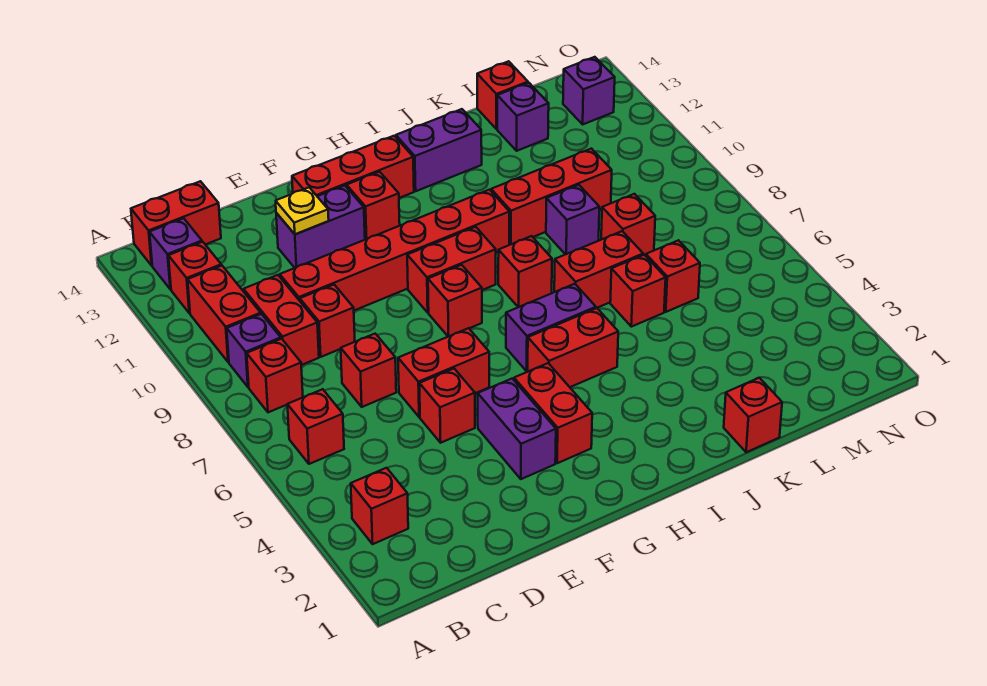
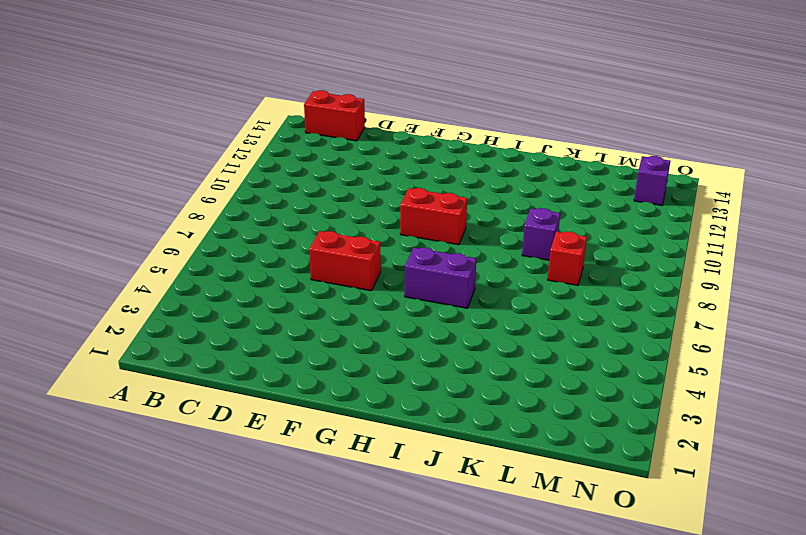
none -> red 1x1 brick [351,468,408,544]
none -> red 1x1 brick [287,389,344,464]
none -> red 1x1 brick [247,339,303,412]
none -> purple 1x1 brick [227,314,281,387]

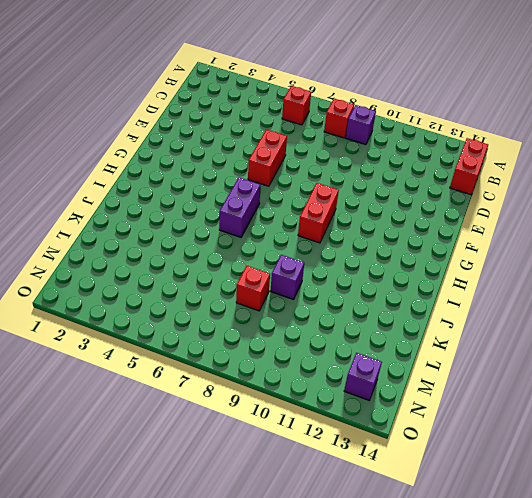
none -> red 1x1 brick [351,468,408,544]
none -> red 1x2 brick [188,266,261,362]
none -> red 1x1 brick [168,242,221,313]
none -> purple 1x1 brick [150,218,202,289]

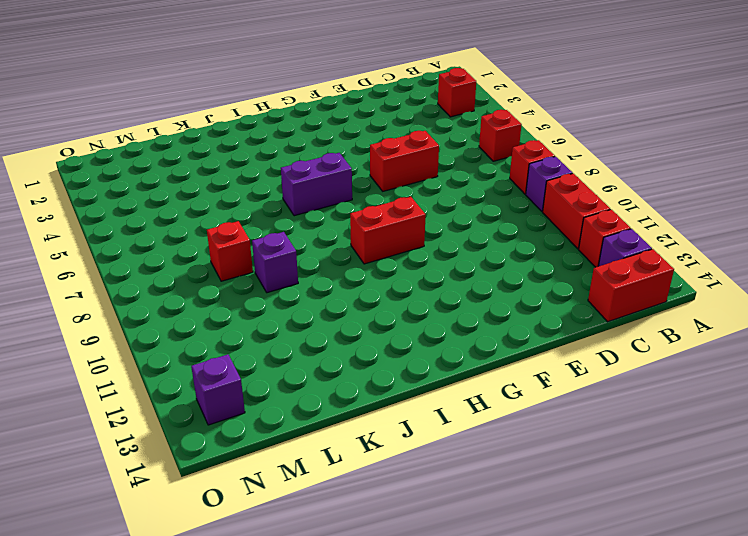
none -> red 1x2 brick [244,275,319,365]
none -> red 1x1 brick [341,334,396,407]
none -> red 1x1 brick [300,285,355,357]
none -> red 1x6 brick [280,190,509,310]

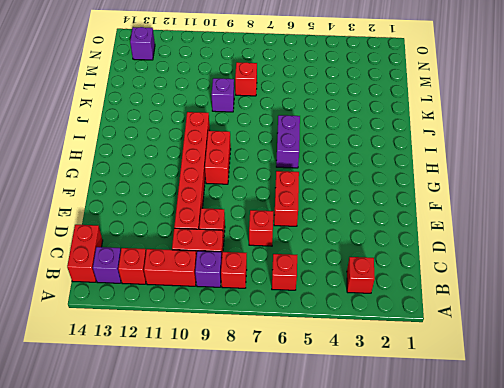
none -> red 1x1 brick [419,369,475,443]
none -> purple 1x2 brick [276,186,365,268]
none -> purple 1x2 brick [478,379,556,479]
none -> red 1x3 brick [292,136,414,198]

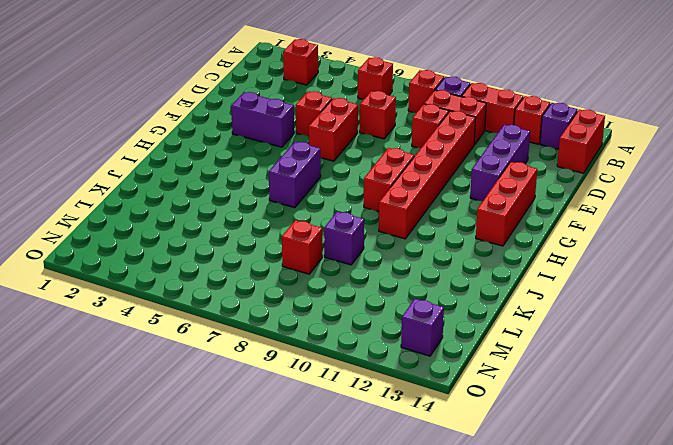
purple 1x3 brick [470,125,530,201] -> purple 1x2 brick [276,186,365,268]
none -> red 1x2 brick [514,363,592,463]
none -> red 1x1 brick [428,265,482,336]
none -> red 1x1 brick [347,172,400,240]
none -> red 1x2 brick [528,308,618,387]

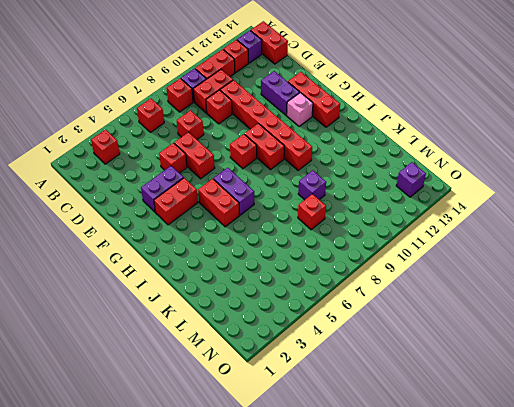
pink 1x1 brick [287,93,313,126] -> red 1x1 brick [347,172,400,240]
none -> red 1x1 brick [498,236,552,307]
none -> purple 1x2 brick [396,109,482,191]
none -> red 1x2 brick [554,231,643,308]
none -> red 1x3 brick [491,149,612,245]

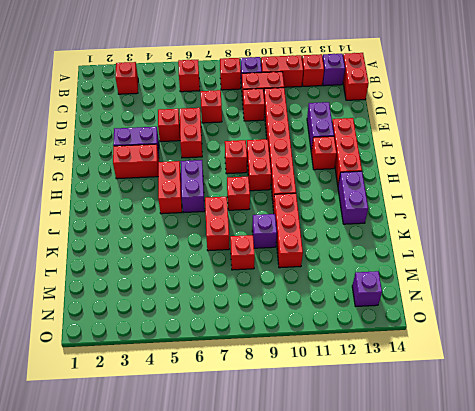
none -> red 1x1 brick [724,378,782,452]
none -> red 1x1 brick [610,255,666,327]
none -> red 1x1 brick [646,240,700,312]
none -> purple 1x1 brick [497,83,549,151]

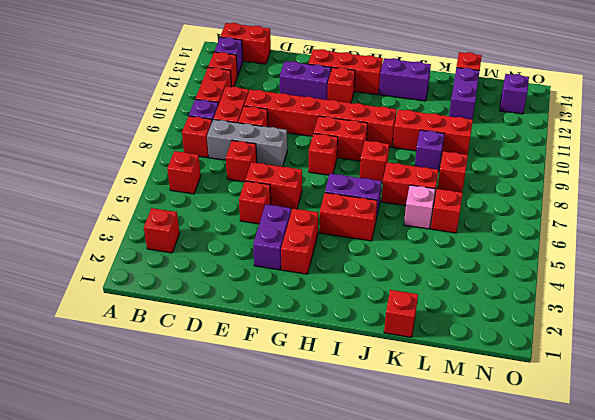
grey 1x3 brick [207,120,287,167] -> none
pink 1x1 brick [404,185,435,229] -> red 1x1 brick [610,255,666,327]
purple 1x2 brick [449,68,480,119] -> purple 1x1 brick [497,83,549,151]
none -> yellow 1x1 plate [276,188,329,234]

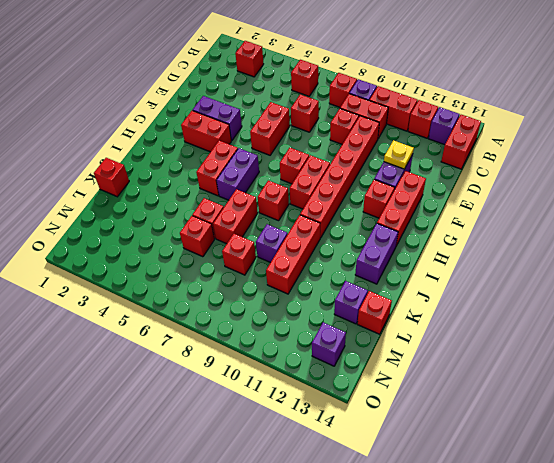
none -> red 1x1 brick [419,369,475,443]

